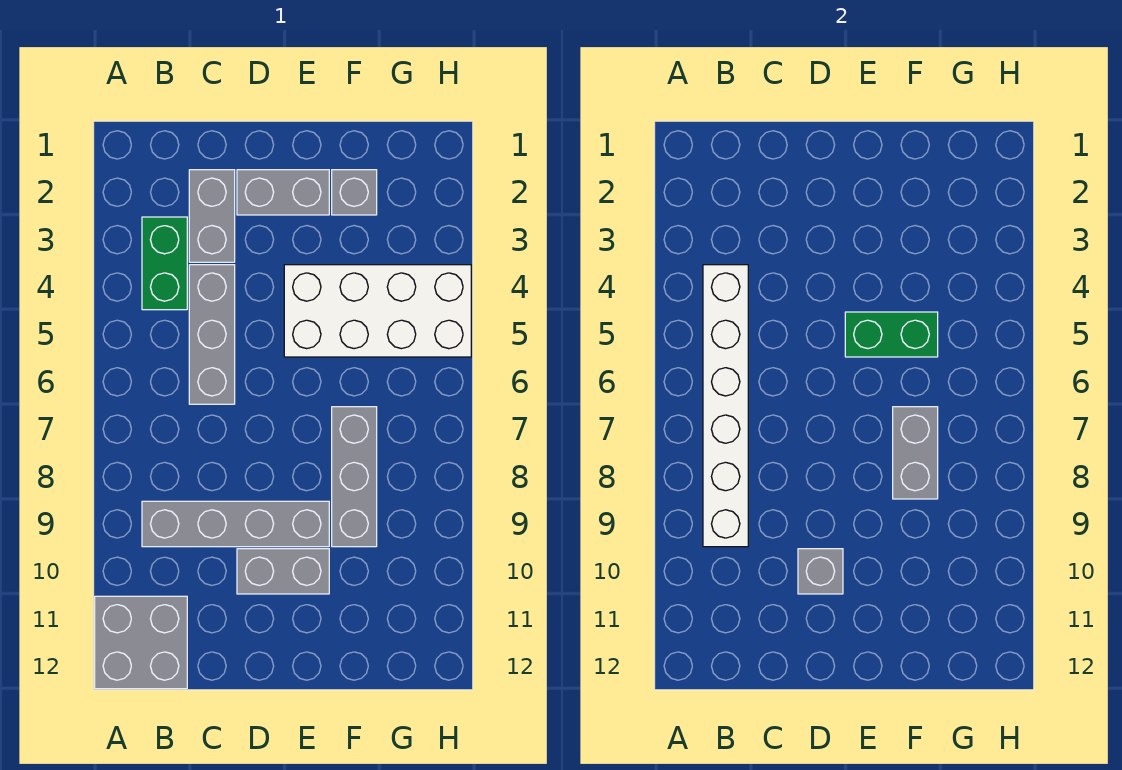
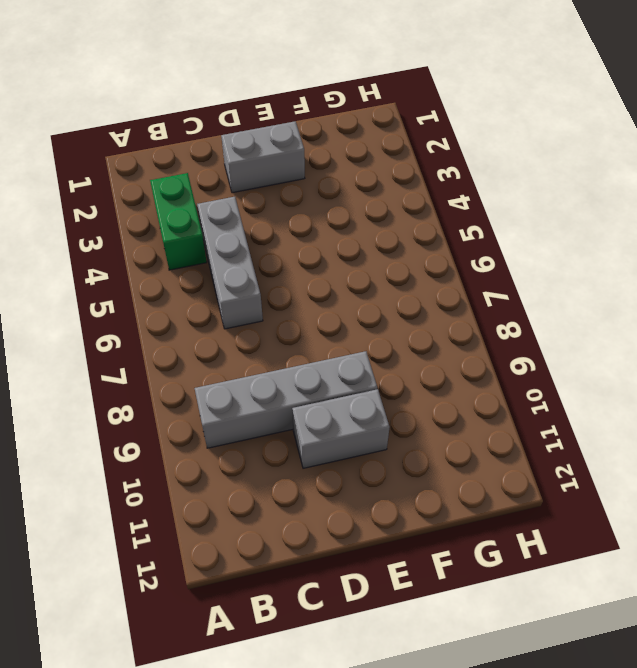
none -> grey 2x2 brick [95,596,187,689]
none -> grey 1x2 brick [189,170,235,262]
none -> white 2x4 brick [284,265,471,357]

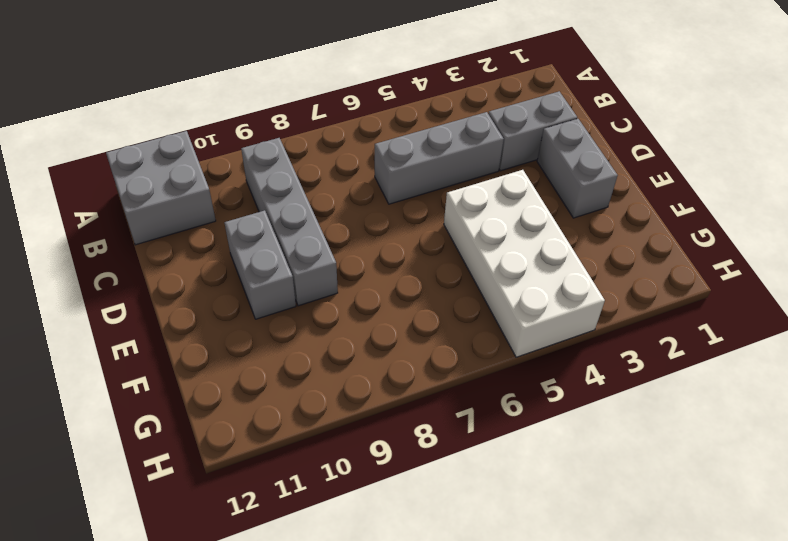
none -> green 1x2 brick [142,217,187,310]
none -> grey 1x1 brick [332,170,377,215]
none -> grey 1x3 brick [332,407,377,547]

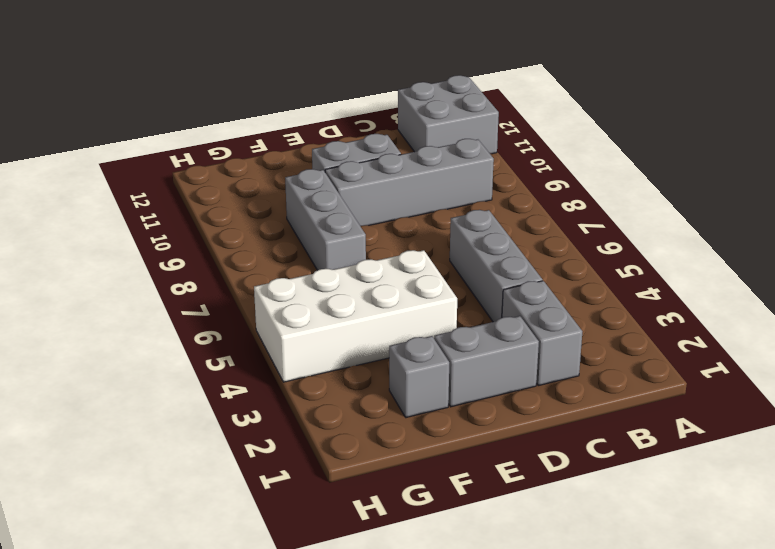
none -> green 1x2 brick [142,217,187,310]
none -> white 1x6 brick [703,265,748,547]
none -> grey 1x1 brick [798,549,843,594]

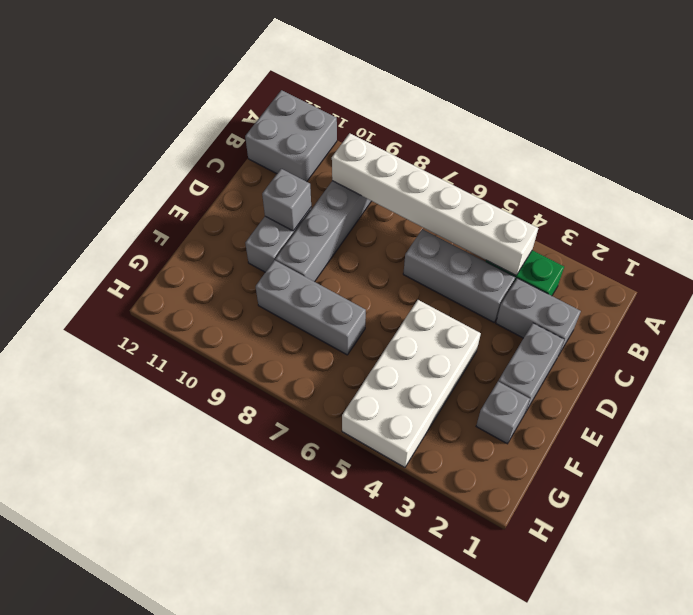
none -> green 1x2 brick [845,312,938,357]
none -> grey 1x2 brick [893,407,938,499]

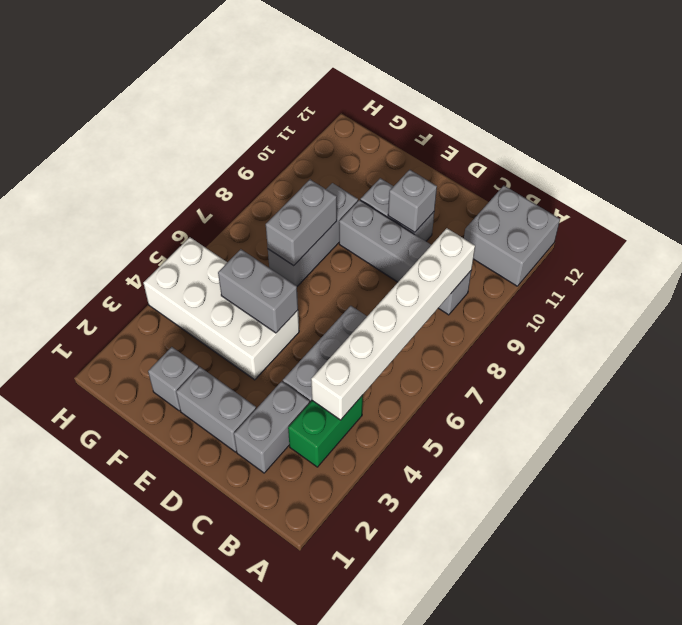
grey 1x2 brick [218,249,298,333] -> green 1x2 brick [845,312,938,357]

